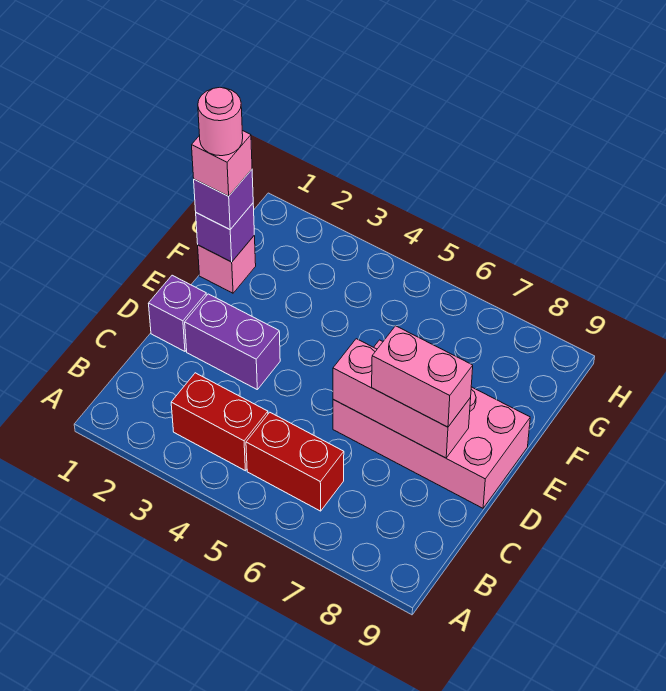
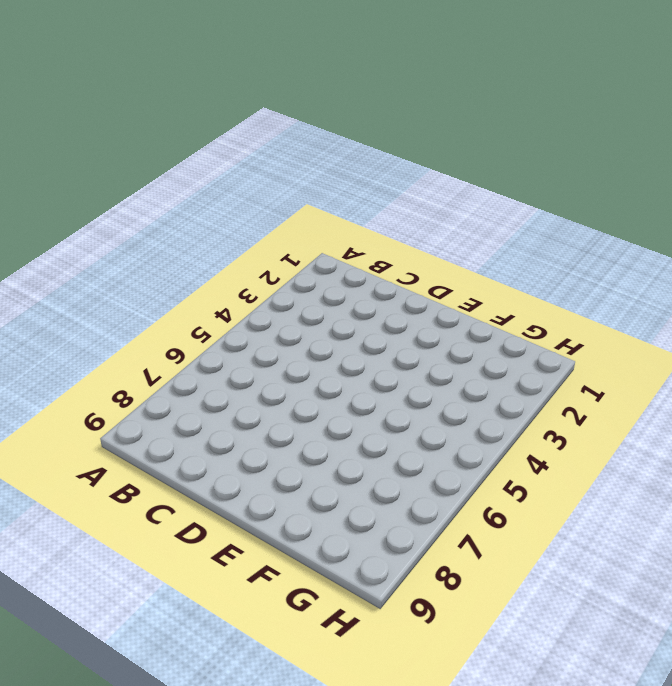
none -> red 1x2 brick [171,373,268,471]
none -> red 1x2 brick [246,412,344,511]
none -> purple 1x1 brick [148,275,206,351]

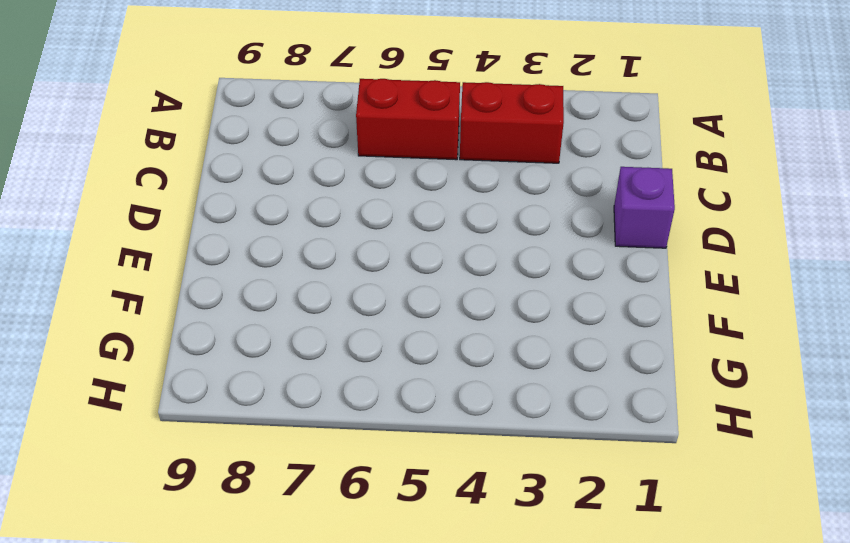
none -> purple 1x2 brick [185,294,280,389]
none -> pink 2x4 brick [333,340,530,508]
none -> pink 1x1 brick [198,235,256,293]

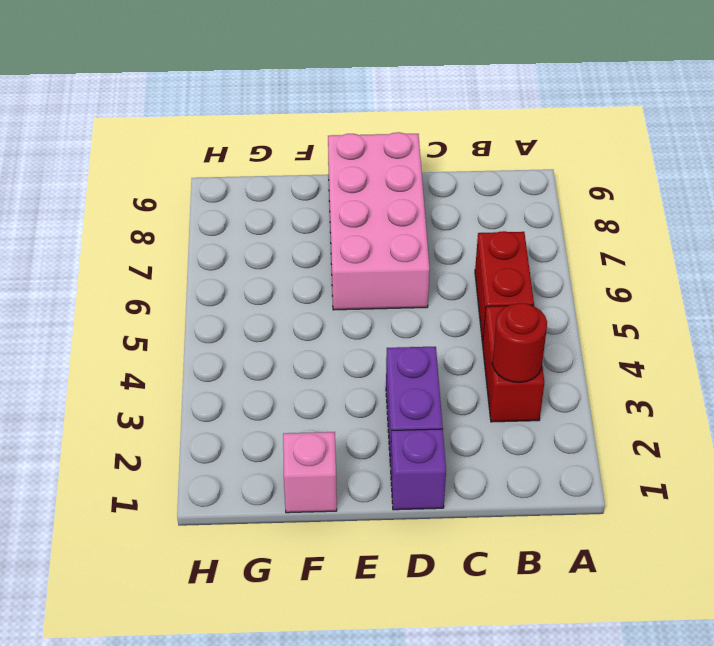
red 1x1 round brick [492,303,547,383] -> none
none -> pink 1x3 brick [333,339,471,458]
none -> purple 1x1 brick [196,203,254,262]
none -> pink 1x2 brick [372,326,473,427]

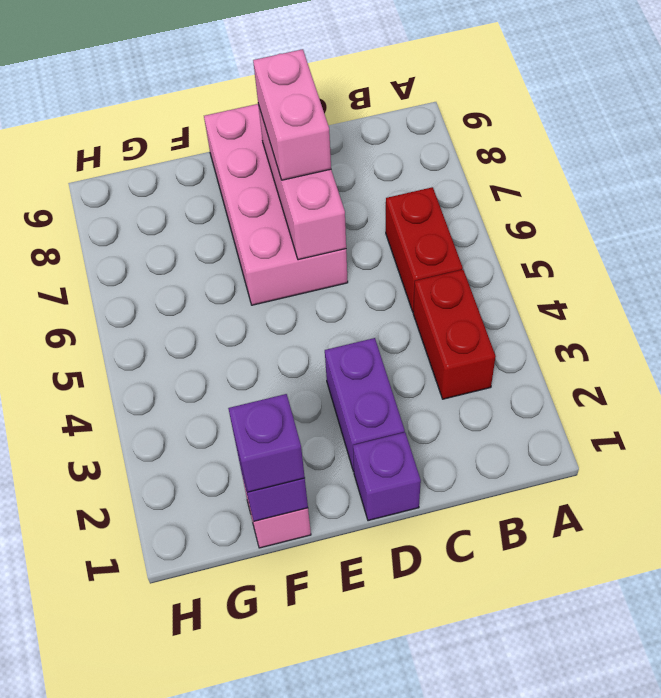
none -> pink 1x1 brick [192,130,252,196]
none -> pink 1x1 round brick [198,87,243,156]

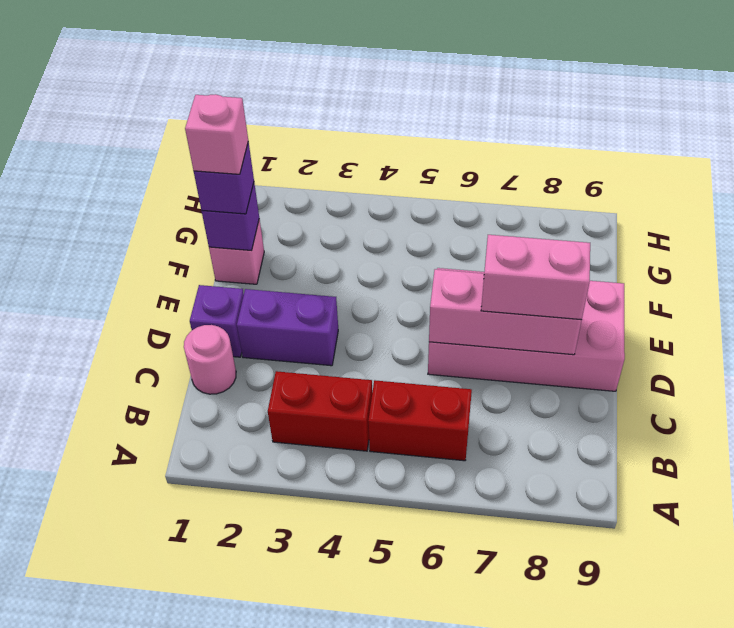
pink 1x1 round brick [184,325,236,394] -> pink 1x1 round brick moved to [198,87,243,156]

